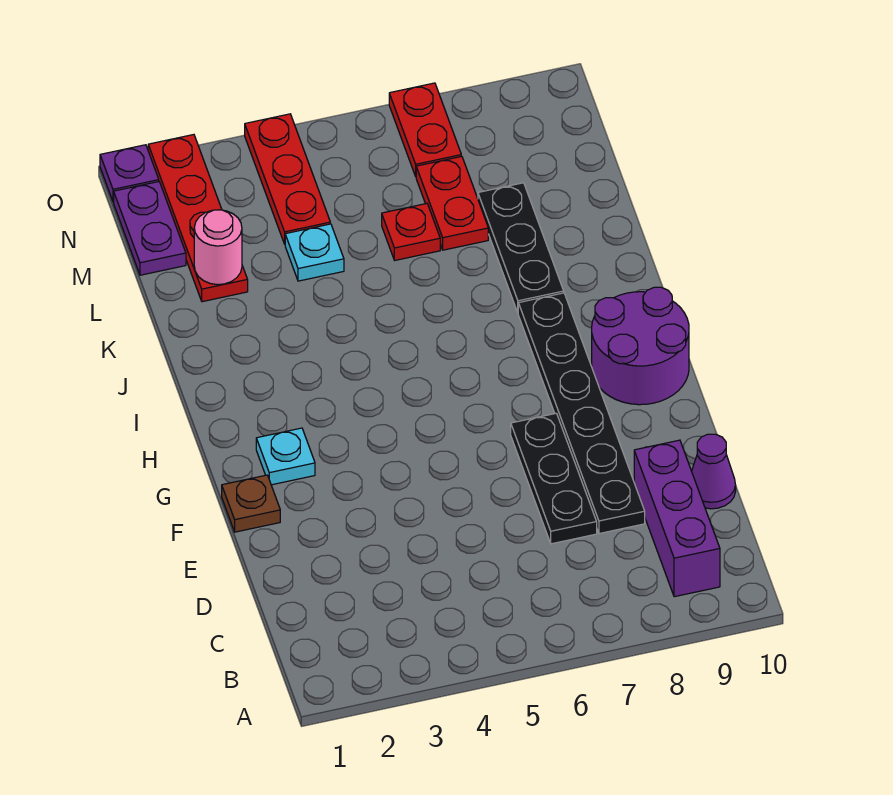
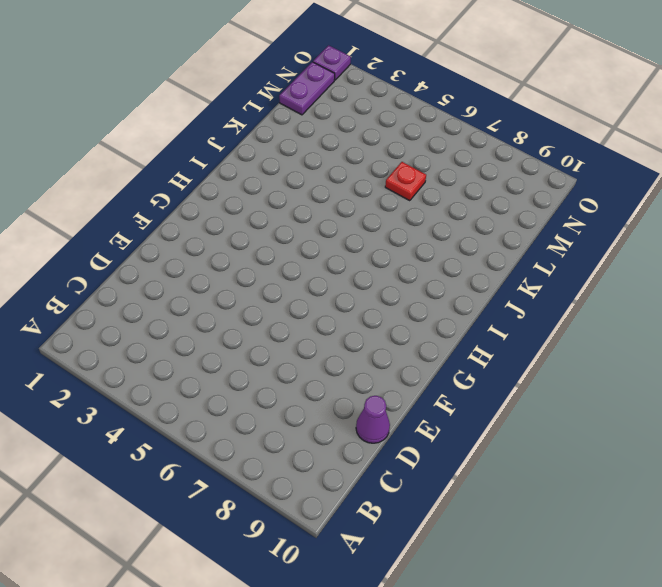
none -> purple 1x3 brick [634,440,720,597]
none -> black 1x3 plate [511,413,597,544]
none -> black 1x6 plate [518,293,645,534]

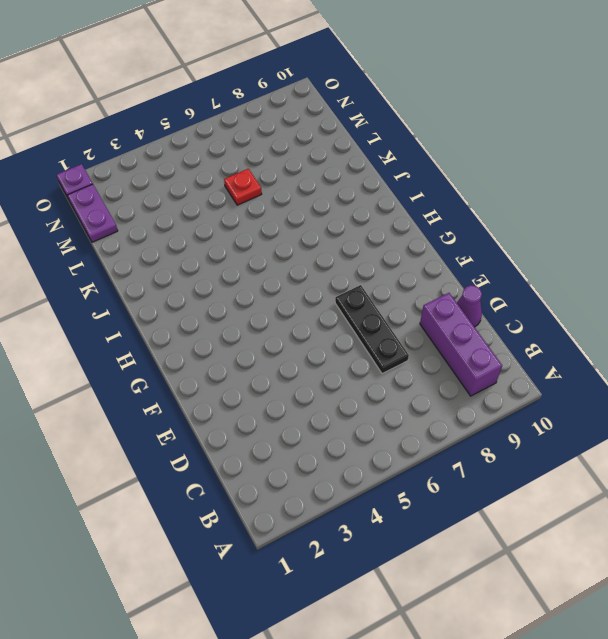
none -> black 1x6 plate [518,293,645,534]
none -> brown 1x1 plate [222,475,280,532]
none -> cyan 1x1 plate [256,428,315,485]

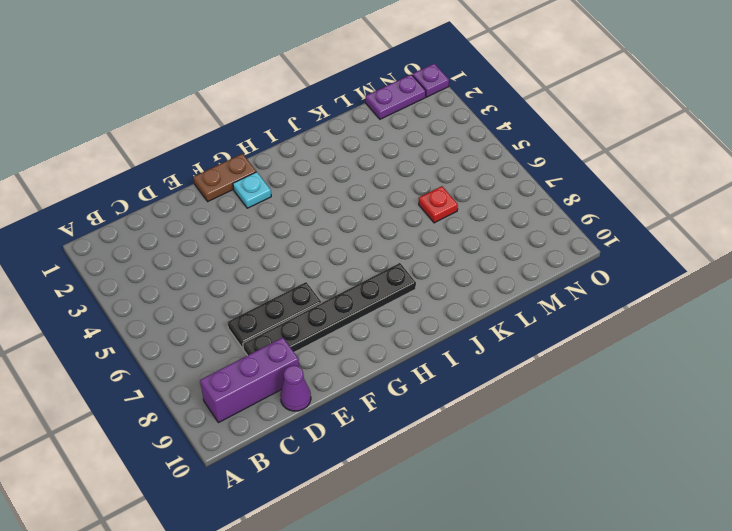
brown 1x2 plate [193,154,256,201] -> brown 1x1 plate [222,475,280,532]
none -> purple 2x2 round brick [592,287,689,405]
none -> black 1x3 plate [478,183,564,312]
none -> red 1x4 plate [148,135,248,302]

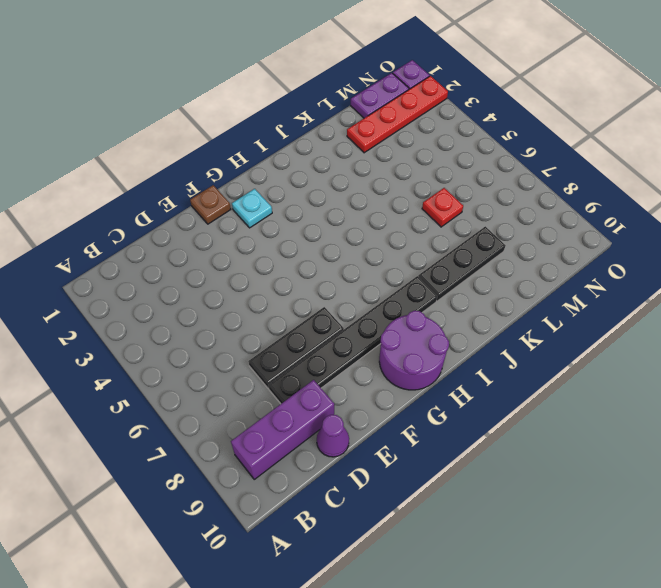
none -> cyan 1x1 plate [285,224,344,281]
none -> red 1x2 plate [416,156,488,250]
none -> red 1x3 plate [245,114,330,244]

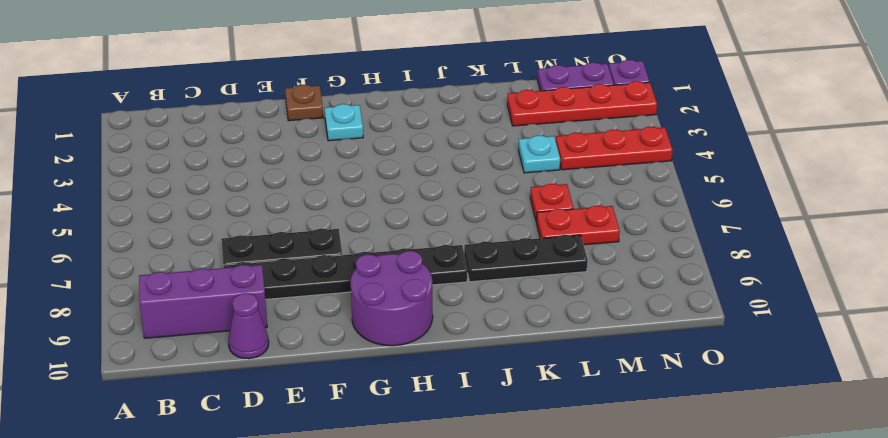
none -> red 1x2 plate [389,83,461,176]
none -> pink 1x1 round brick [194,210,242,285]

